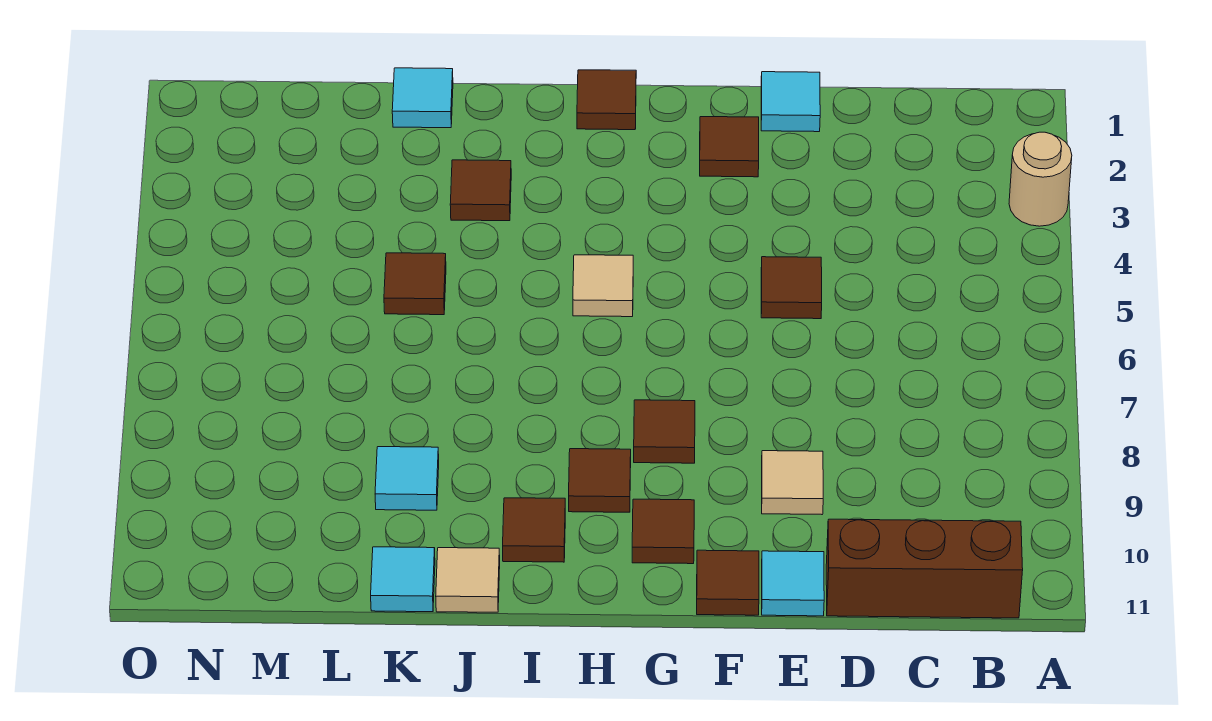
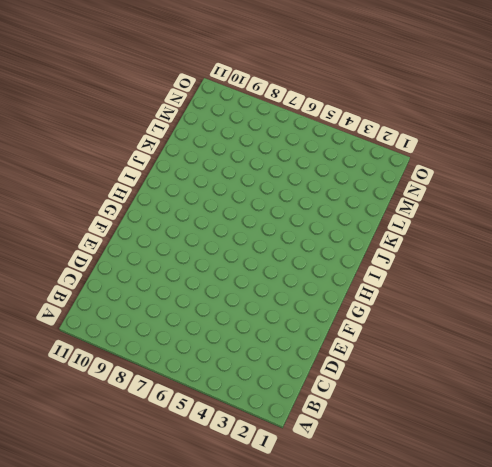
none -> tan 1x1 round brick [1009,132,1072,226]
none -> brown 1x3 brick [826,519,1023,618]
none -> cyan 1x1 tile [761,72,820,132]

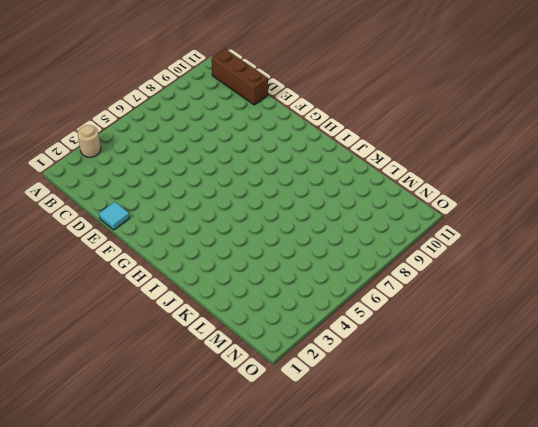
none -> brown 1x1 tile [761,257,822,319]
none -> tan 1x1 tile [762,451,823,514]
none -> cyan 1x1 tile [762,551,824,616]

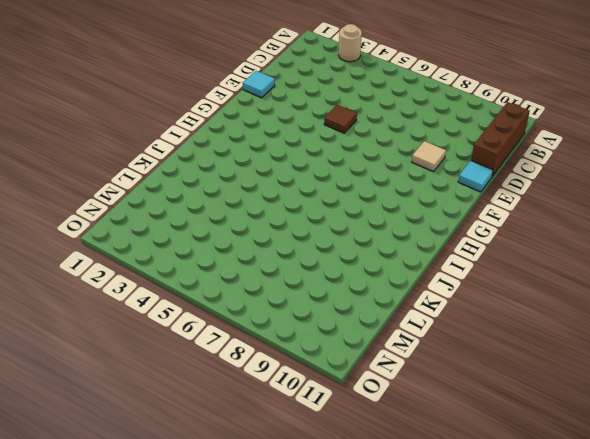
none -> brown 1x1 tile [700,117,759,177]
none -> brown 1x1 tile [697,550,759,615]
none -> brown 1x1 tile [634,400,695,463]

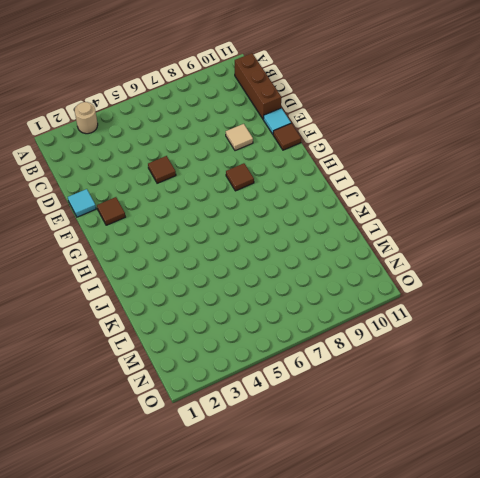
none -> brown 1x1 tile [632,499,694,564]
none -> brown 1x1 tile [577,70,636,130]
none -> tan 1x1 tile [573,255,633,317]

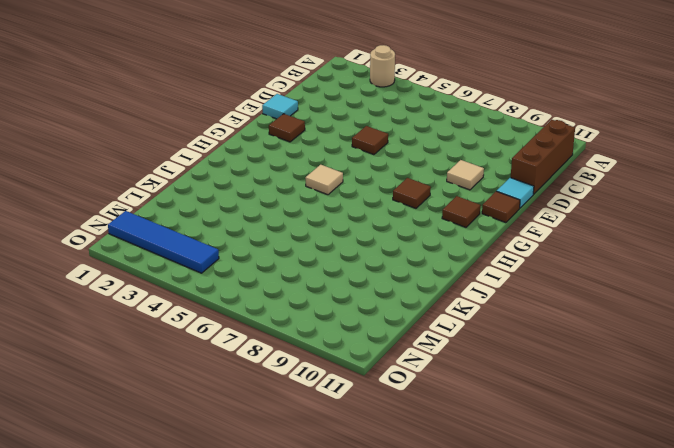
blue 1x4 tile [108,211,219,273] -> none
none -> brown 1x1 tile [577,70,636,130]
none -> brown 1x1 tile [569,449,631,512]
none -> brown 1x1 tile [503,498,565,562]

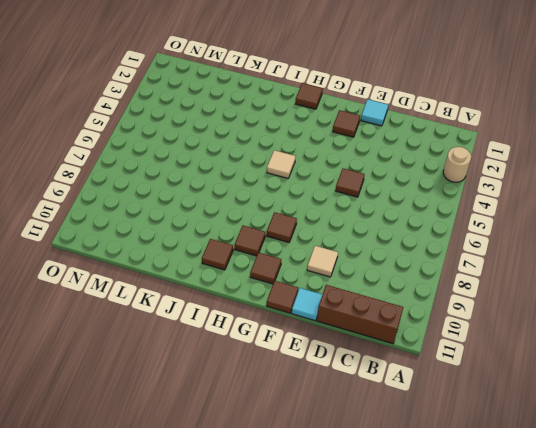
none -> brown 1x1 tile [450,160,511,221]
none -> tan 1x1 tile [436,548,500,612]
none -> cyan 1x1 tile [392,68,453,128]

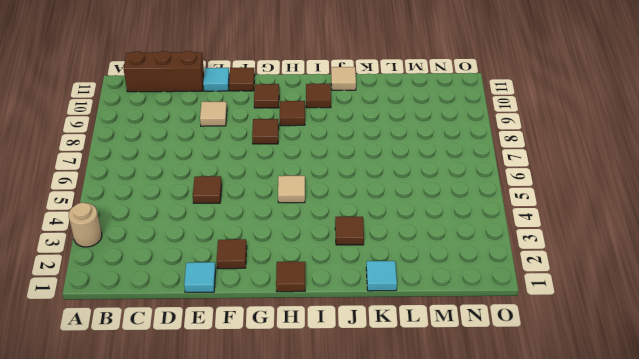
none -> brown 1x1 tile [384,253,446,315]
none -> cyan 1x1 tile [375,447,439,510]
none -> cyan 1x1 tile [371,547,435,612]

